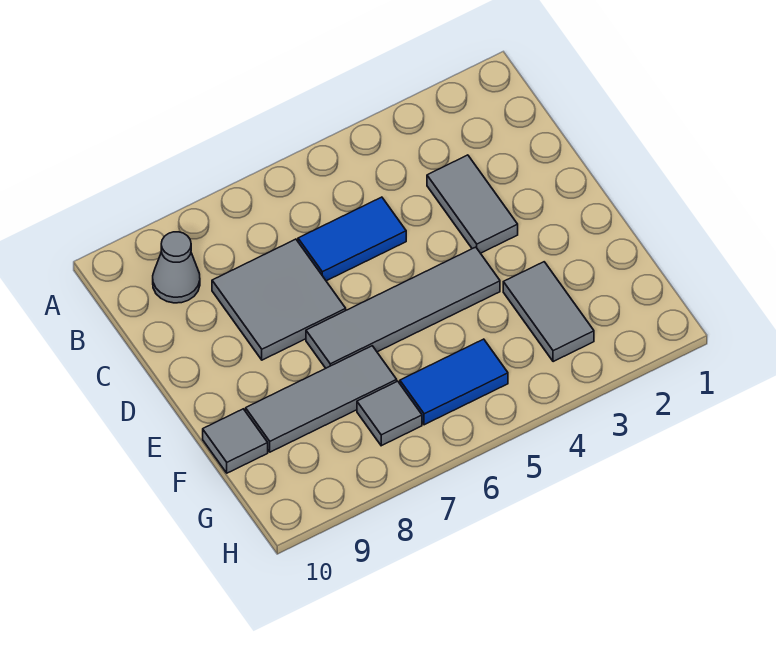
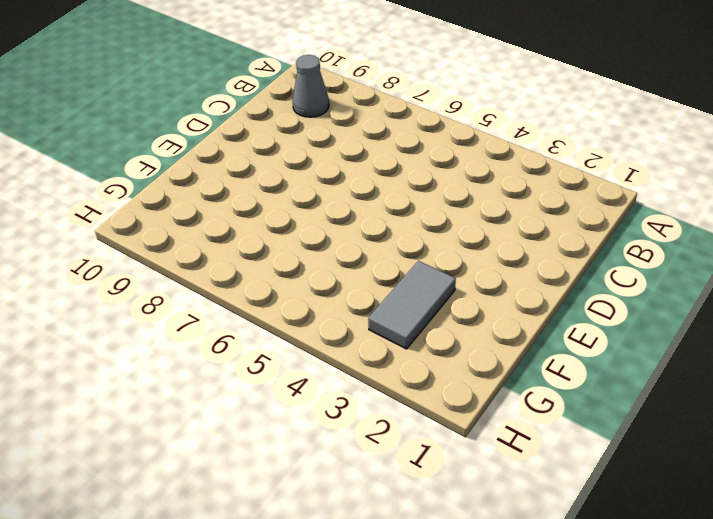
none -> grey 1x2 tile [427,155,518,253]
none -> blue 1x2 tile [298,197,406,281]

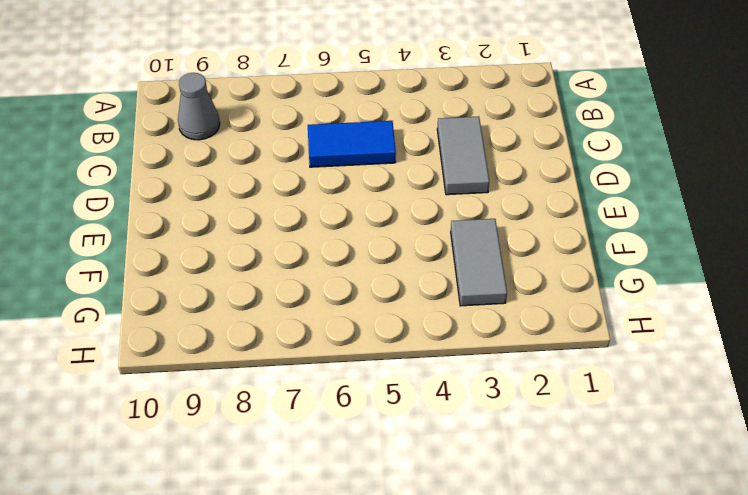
none -> grey 2x2 tile [212,239,346,360]
none -> grey 1x4 tile [306,247,500,368]

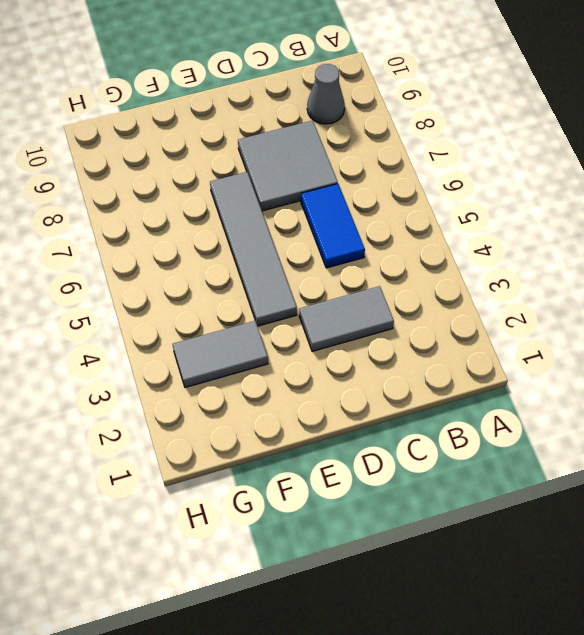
none -> grey 1x3 tile [246,346,397,452]
none -> grey 1x1 tile [203,409,268,473]

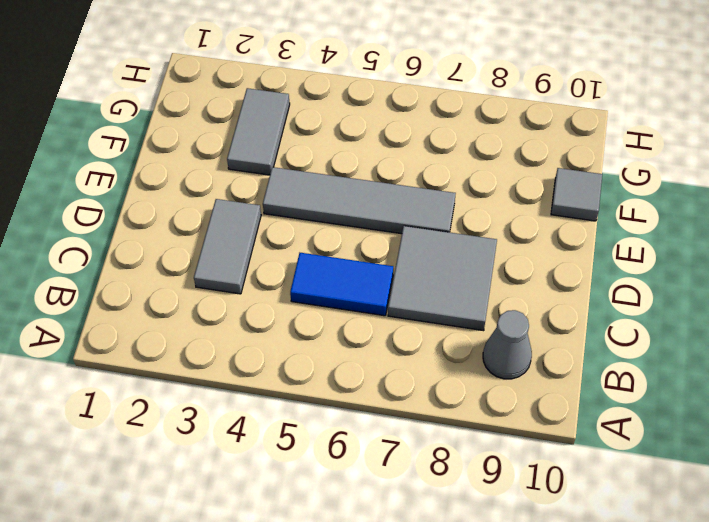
none -> grey 1x3 tile [246,346,397,452]
none -> blue 1x2 tile [400,339,508,425]

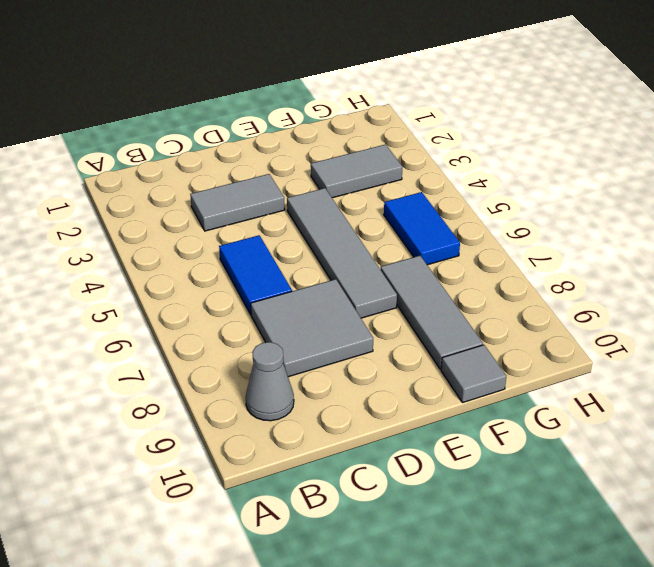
none -> grey 1x1 tile [357,381,422,446]

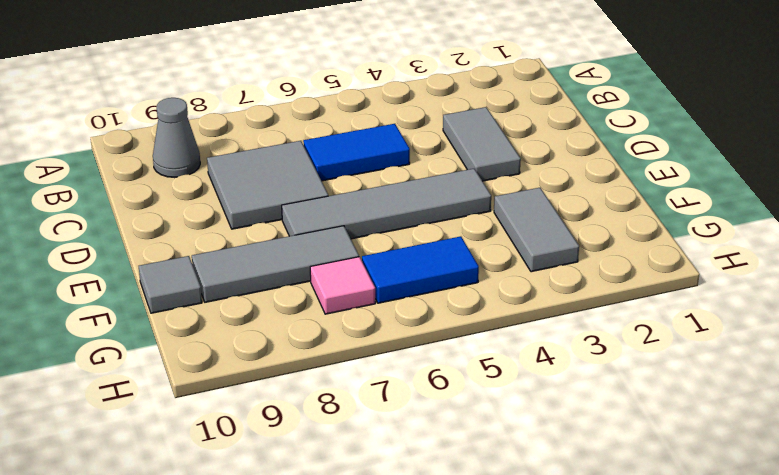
pink 1x1 tile [310,257,375,314] -> grey 1x1 tile [357,381,422,446]

